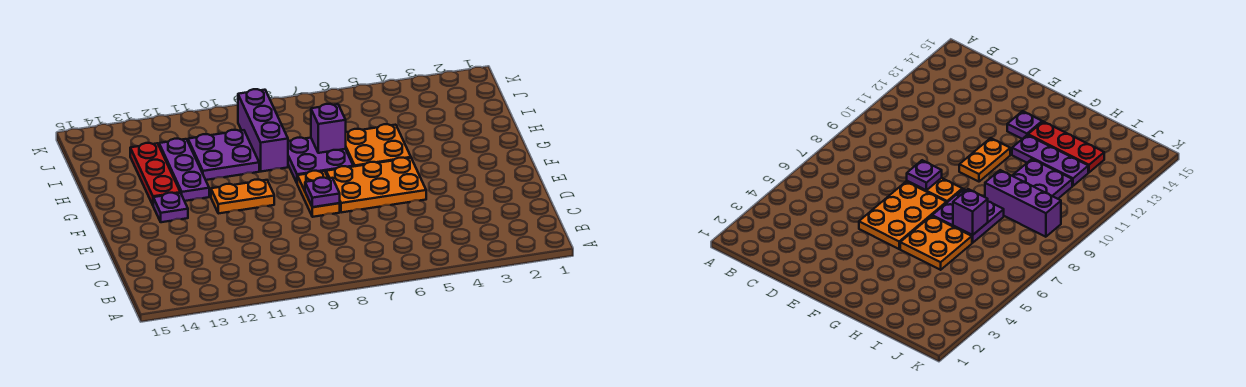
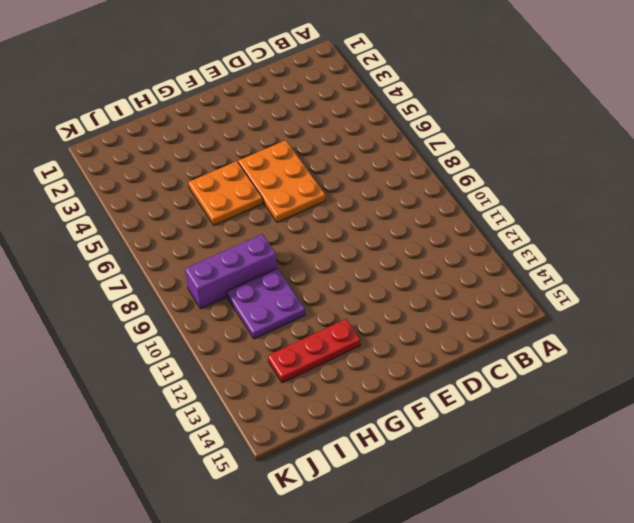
none -> orange 1x2 plate [297,171,340,217]
none -> orange 1x2 plate [211,180,274,214]
none -> purple 1x1 plate [153,193,188,222]

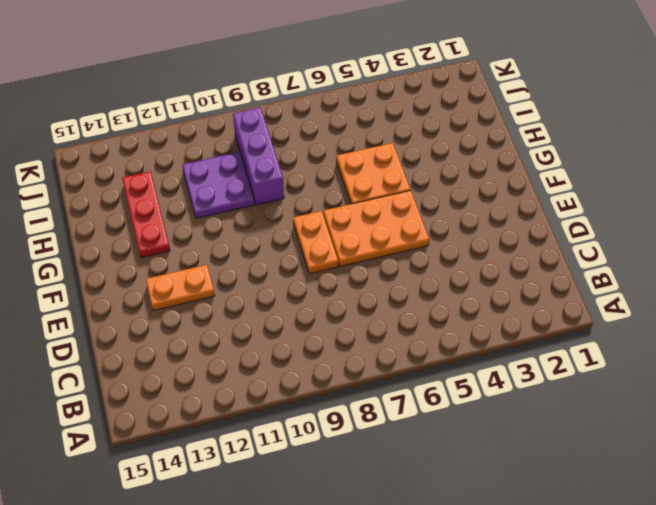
orange 1x2 plate [146,265,215,311] -> orange 1x2 plate moved to [211,180,274,214]
none -> purple 1x1 plate [153,193,188,222]
none -> purple 2x2 plate [288,138,353,183]
none -> purple 1x3 plate [159,138,209,201]

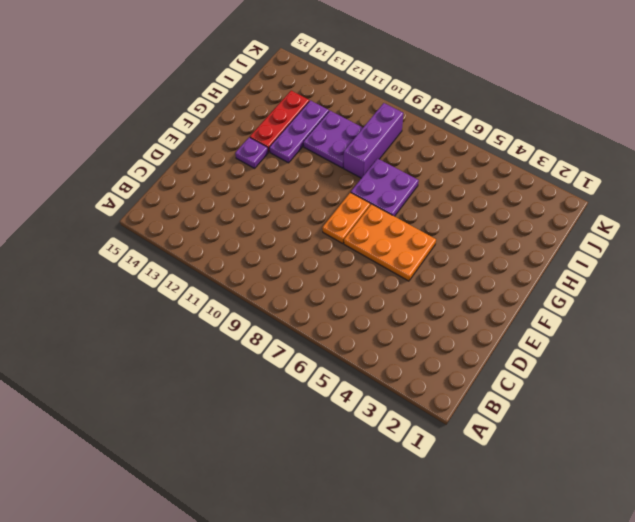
none -> orange 1x2 plate [211,180,274,214]
none -> orange 2x2 plate [346,124,411,167]
none -> purple 1x1 plate [305,178,340,207]

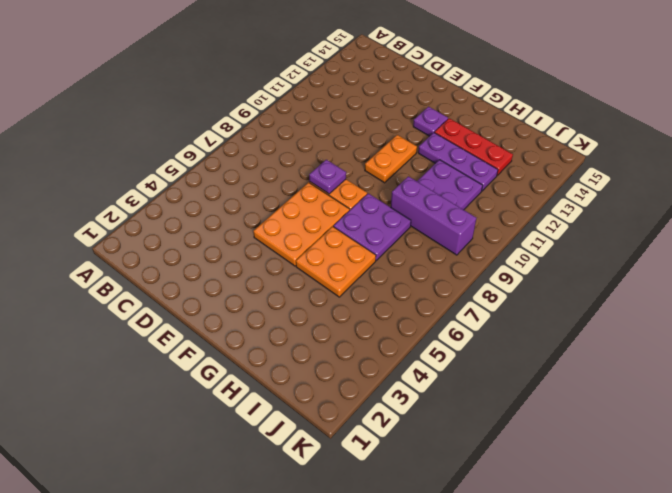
none -> purple 1x1 brick [311,104,346,153]

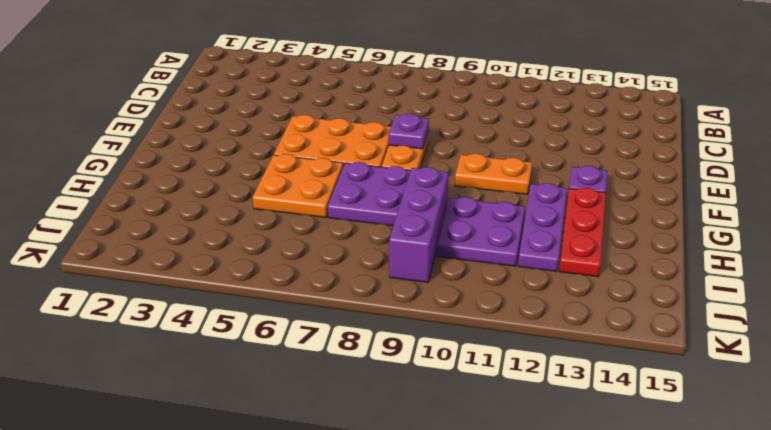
none -> purple 1x1 brick [311,104,346,153]

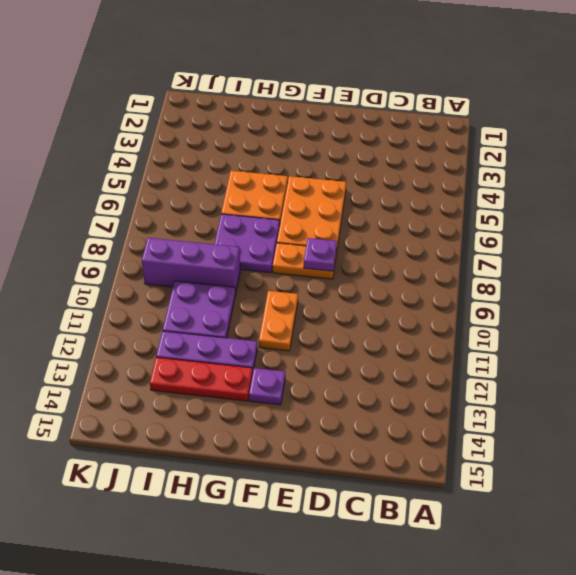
none -> purple 1x1 brick [311,104,346,153]

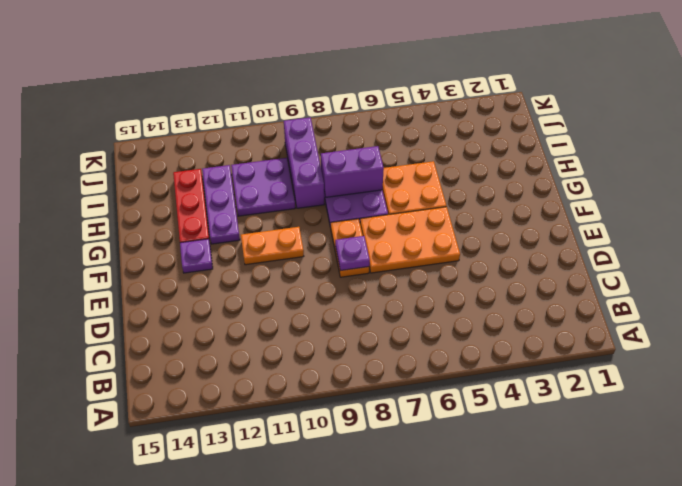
purple 1x2 brick [321,146,384,197] -> purple 1x1 brick [311,104,346,153]

